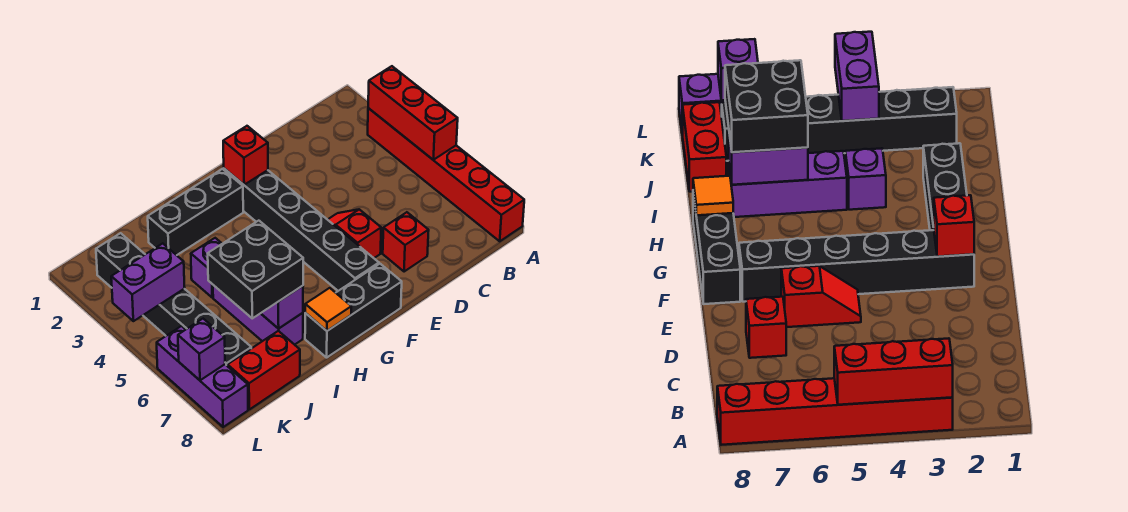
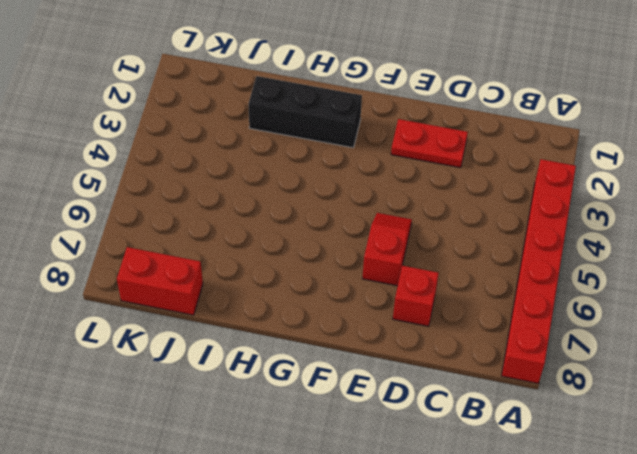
red 1x2 plate [391,119,468,168] -> none
none -> black 1x6 brick [224,169,379,291]
none -> black 1x3 brick [305,264,402,358]
none -> purple 1x1 brick [191,238,222,297]

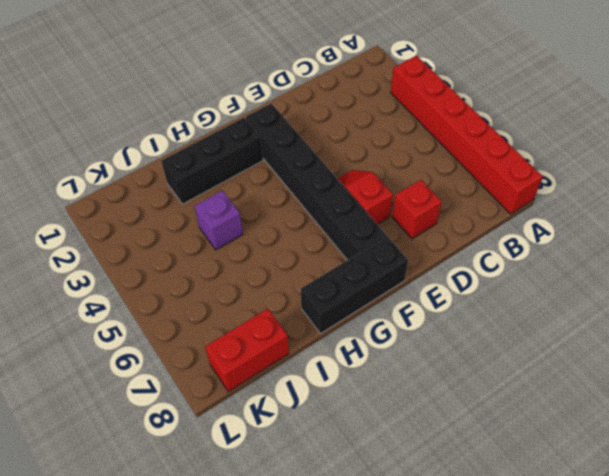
none -> purple 1x3 brick [213,285,303,345]
none -> black 1x6 brick [96,233,251,366]
none -> purple 1x3 brick [157,326,248,427]

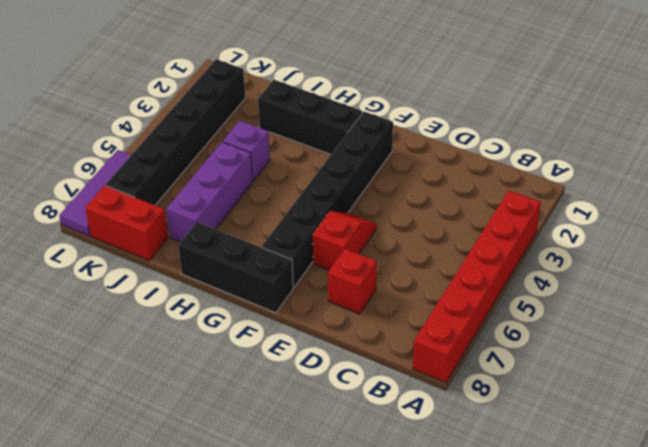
purple 1x3 tile [59,150,131,236] -> purple 1x3 brick [157,326,248,427]
none -> red 1x3 brick [368,66,458,160]
none -> red 1x1 brick [223,126,268,185]
none -> orange 1x1 tile [305,288,351,331]

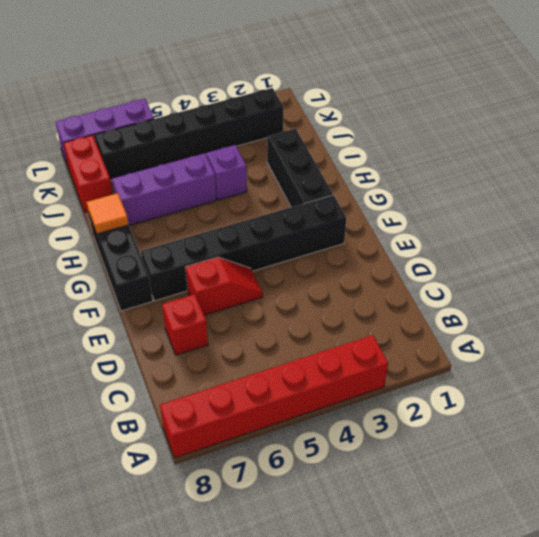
none -> red 1x3 brick [368,66,458,160]
none -> red 1x1 brick [223,126,268,185]
none -> purple 1x2 brick [261,286,303,329]

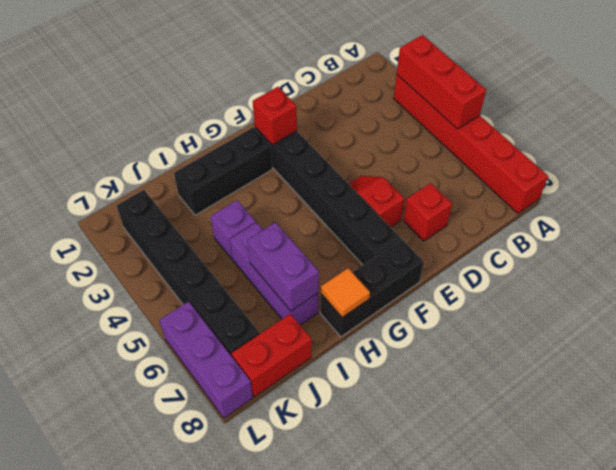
none -> purple 1x2 brick [111,243,185,321]
none -> purple 1x1 brick [178,319,225,380]
none -> black 2x2 brick [208,221,303,318]

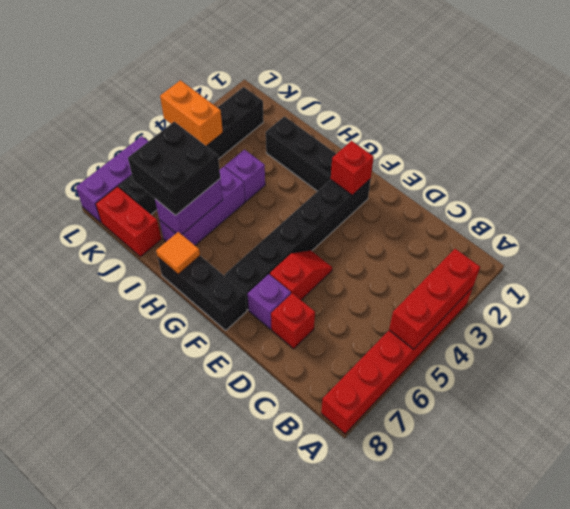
purple 1x1 brick [248,274,291,329] -> purple 1x1 brick moved to [178,319,225,380]
orange 1x2 brick [160,80,223,146] -> purple 1x2 brick [111,243,185,321]

